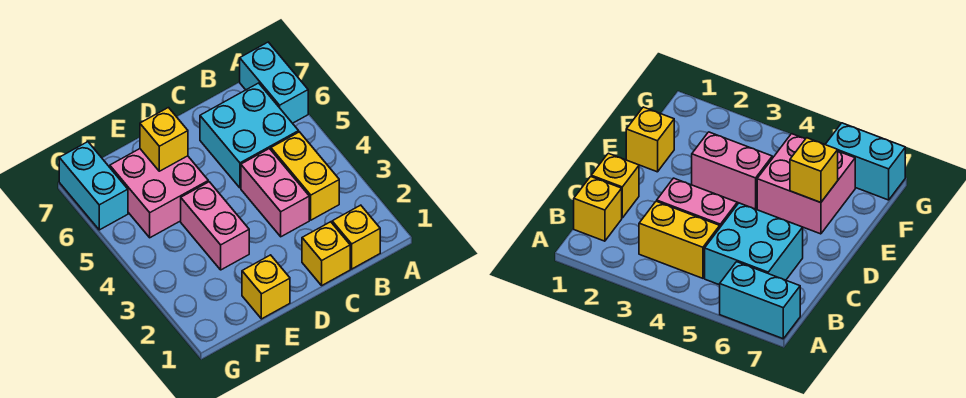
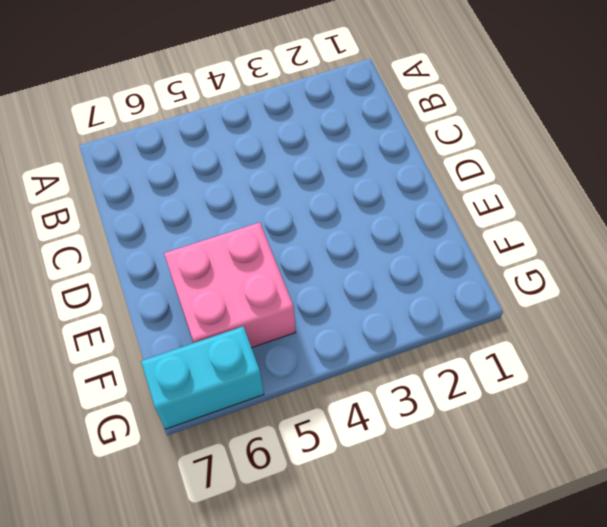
none -> cyan 1x2 brick [240,42,308,123]
none -> yellow 1x1 brick [332,205,380,269]

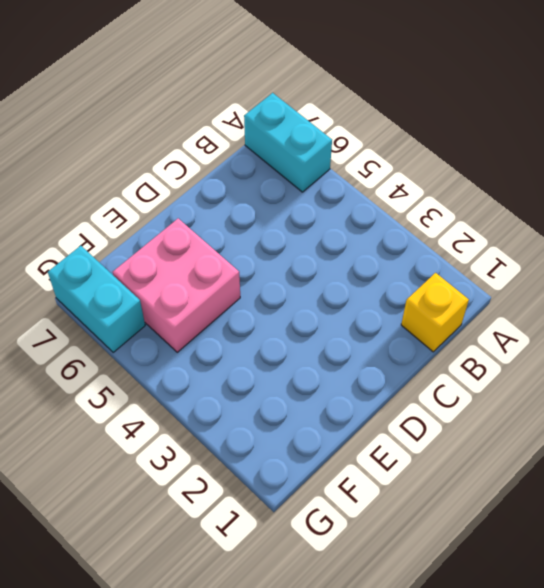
none -> yellow 1x2 brick [271,132,339,220]
none -> cyan 2x2 brick [200,83,299,188]

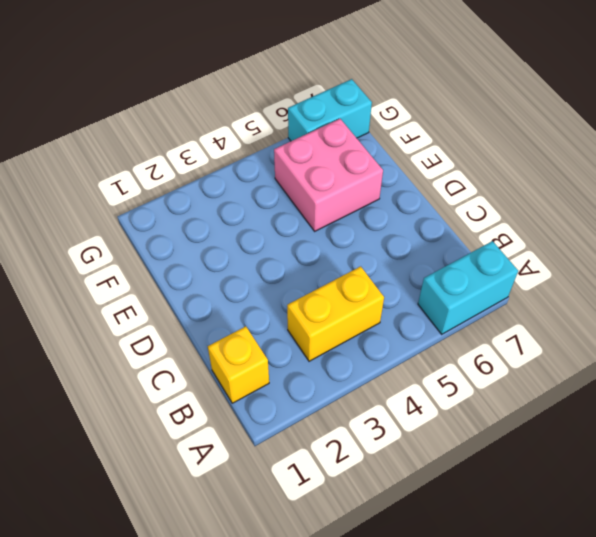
none -> cyan 2x2 brick [200,83,299,188]
none -> yellow 1x1 brick [302,222,350,285]

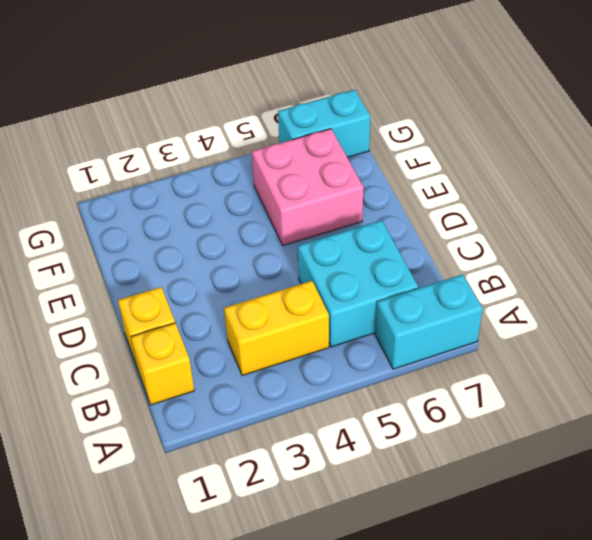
none -> pink 1x2 brick [241,149,309,237]
none -> yellow 1x1 brick [242,255,290,319]

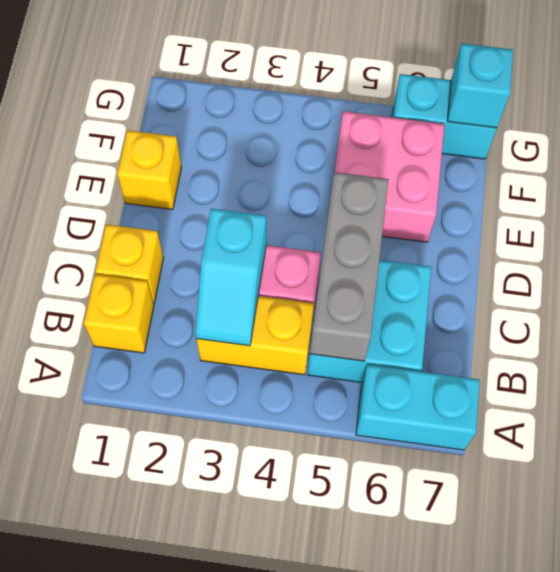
cyan 1x2 slope [196,209,266,346] -> none
grey 1x3 brick [310,172,388,361] -> none
cyan 1x1 brick [447,43,513,128] -> none
none -> pink 1x2 brick [181,182,249,270]
none -> yellow 1x1 brick [140,108,188,171]

